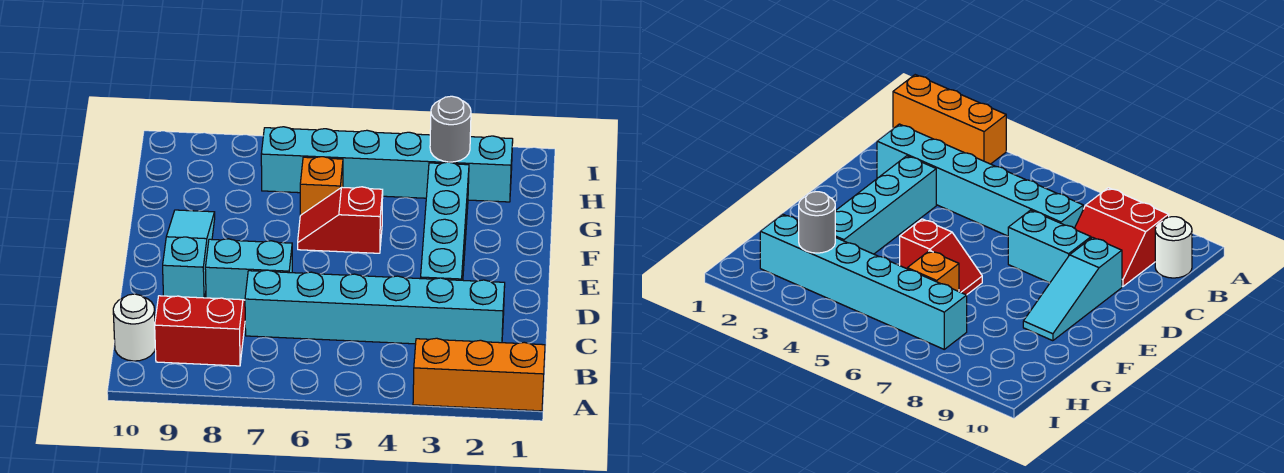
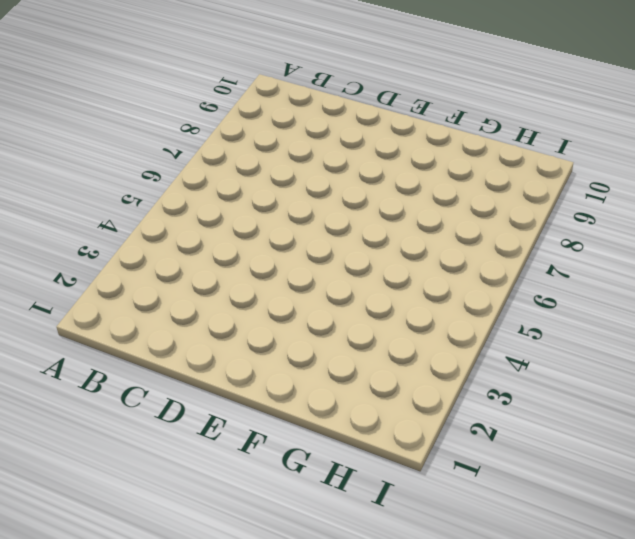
none -> orange 1x3 brick [413,338,545,411]
none -> red 2x2 slope [155,296,245,366]

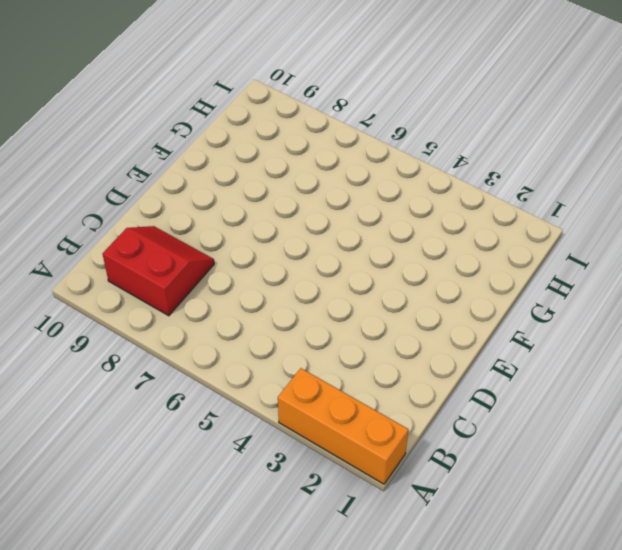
none -> white 1x1 round brick [113,294,155,361]
none -> cyan 1x6 brick [245,270,505,344]

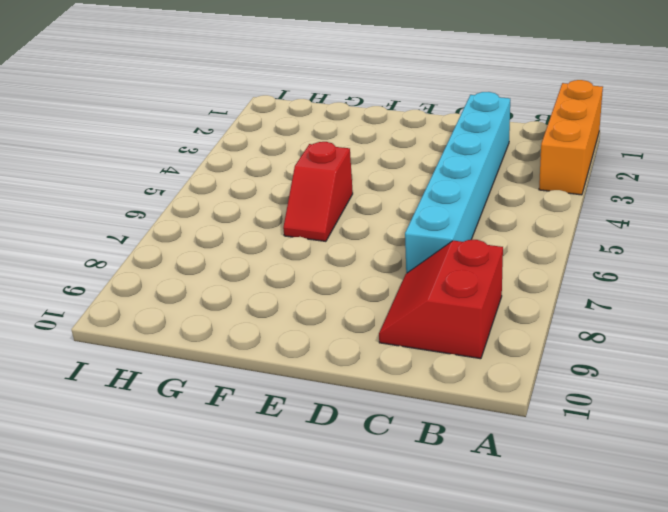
none -> white 1x1 round brick [113,294,155,361]
none -> cyan 1x4 brick [421,162,469,280]

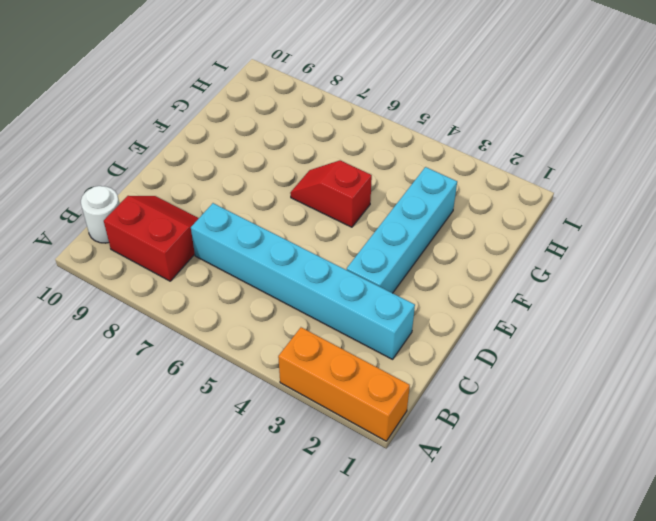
none -> cyan 1x2 brick [205,239,292,300]
none -> cyan 1x3 slope [163,210,215,298]

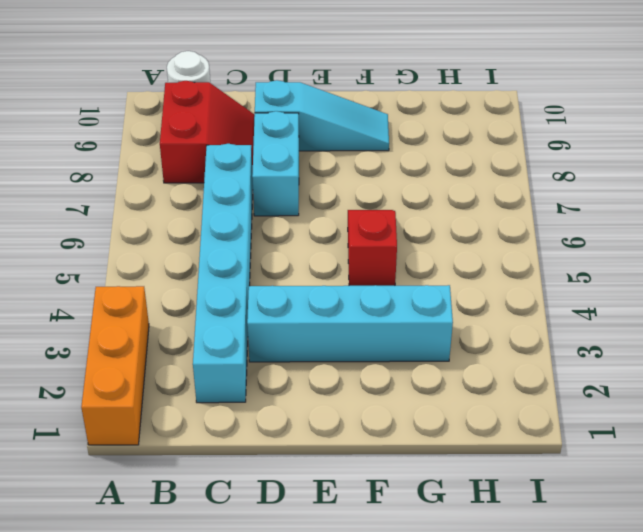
none -> orange 1x1 brick [300,157,343,216]
none -> cyan 1x6 brick [261,127,513,202]

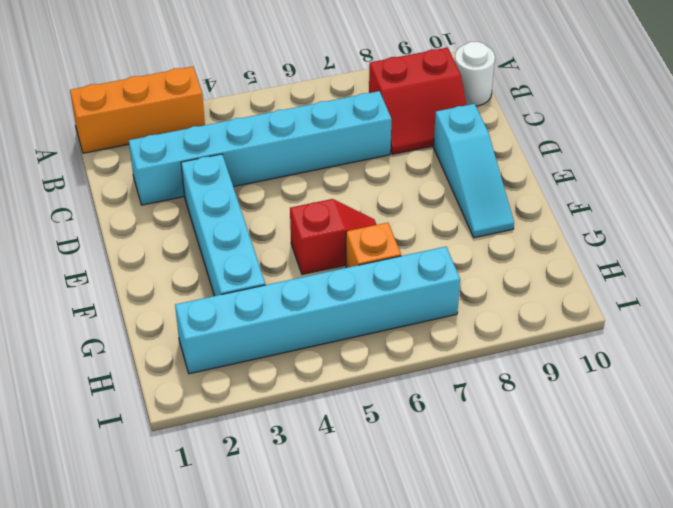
none -> cyan 1x2 brick [205,239,292,300]
none -> grey 1x1 round brick [430,96,471,162]

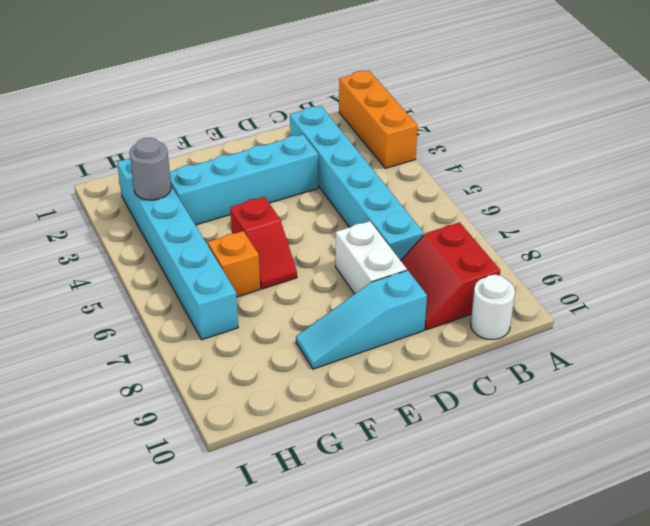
white 1x2 brick [335,221,407,294] -> cyan 1x2 brick [205,239,292,300]

